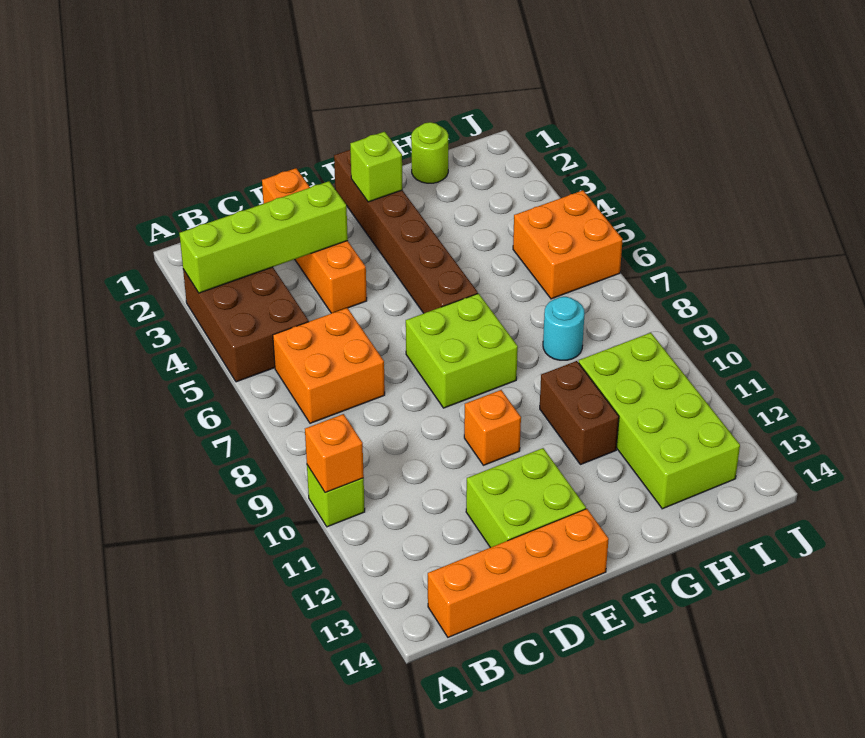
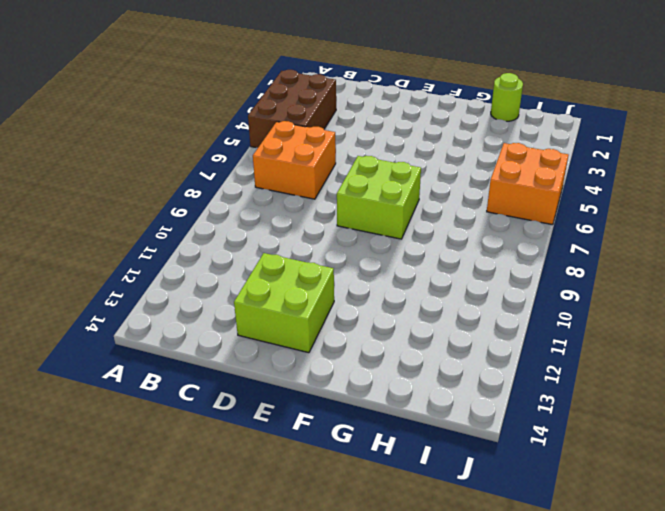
none -> lime 1x1 brick [307,465,365,527]
none -> orange 1x4 brick [428,509,609,637]
none -> orange 1x4 brick [262,168,367,313]

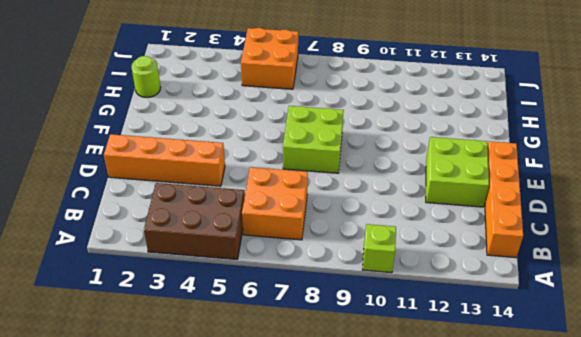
none -> orange 1x1 brick [464,390,521,465]
none -> brown 1x6 brick [334,150,478,313]
none -> brown 1x2 brick [540,361,619,465]

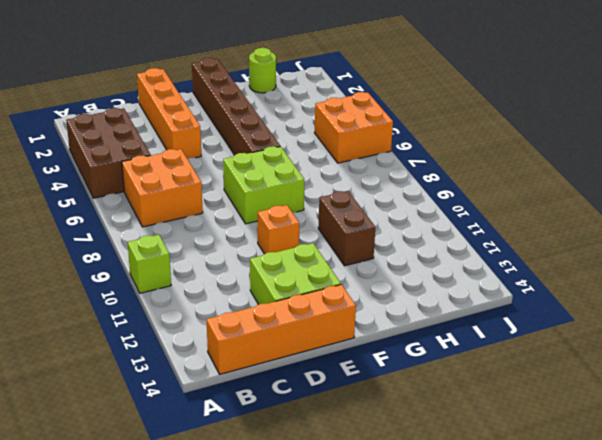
none -> cyan 1x1 round brick [543,297,584,360]
none -> lime 2x4 brick [579,333,740,509]
none -> lime 1x4 brick [179,181,348,293]

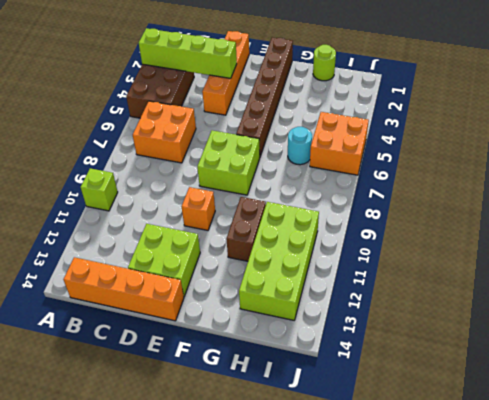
cyan 1x1 round brick [288,127,312,165] -> cyan 1x1 round brick moved to [543,297,584,360]
none -> orange 1x1 brick [305,414,364,493]
none -> lime 1x1 brick [350,132,402,202]

